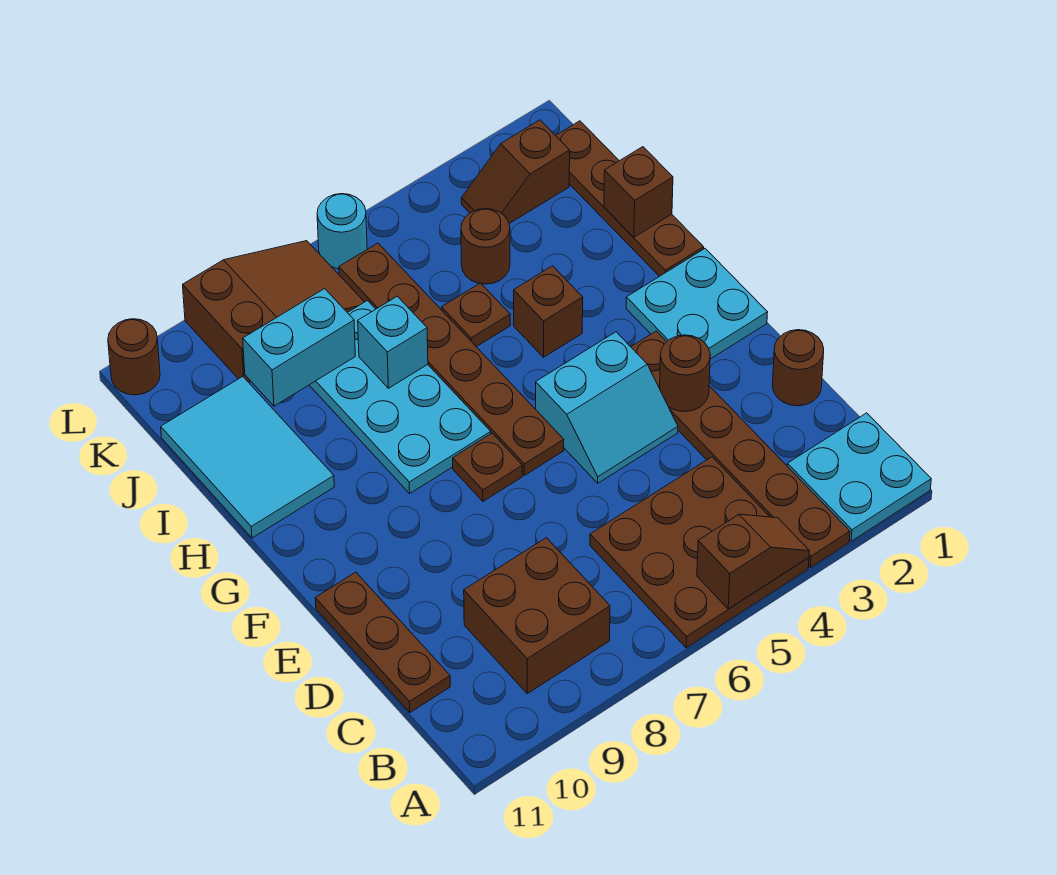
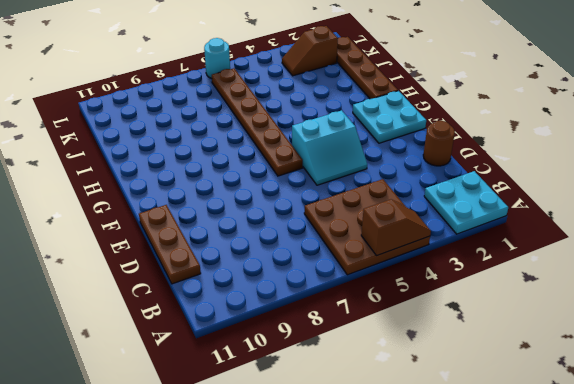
none -> brown 1x6 plate [631,331,850,568]
none -> brown 2x2 brick [464,538,610,694]
none -> brown 1x1 plate [453,433,522,501]

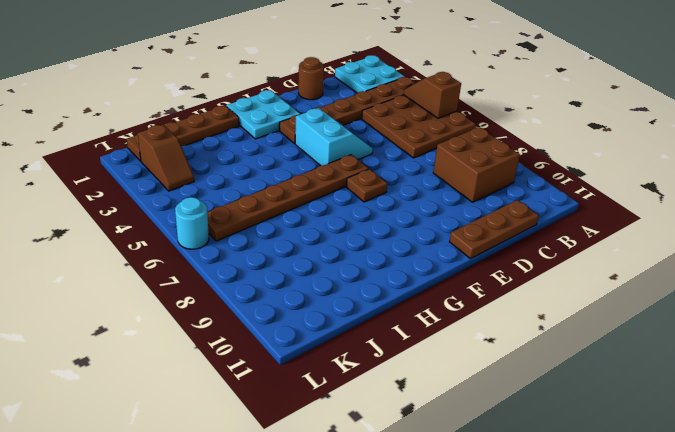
none -> cyan 2x4 plate [309,301,491,493]
none -> brown 1x1 brick [514,266,583,357]
none -> cyan 2x3 tile [161,376,334,538]

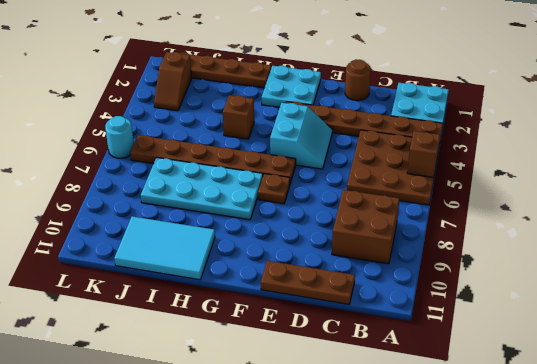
none -> brown 1x1 plate [442,283,510,347]
none -> brown 1x1 round brick [461,209,510,284]
none -> brown 2x3 slope [183,241,364,382]

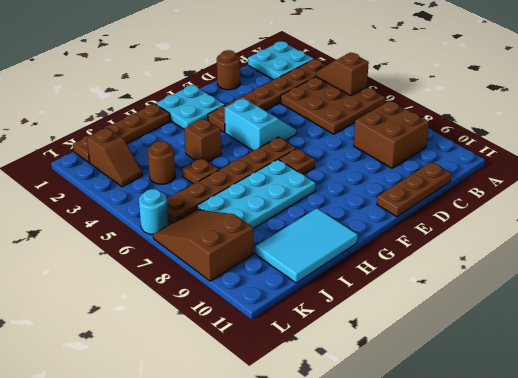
none -> brown 1x1 round brick [108,319,160,395]
none -> brown 1x1 round brick [660,335,710,412]
none -> brown 1x1 brick [604,147,673,237]

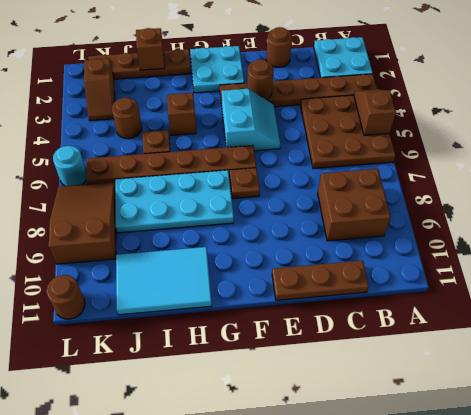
none -> cyan 1x1 brick [358,296,428,388]
none -> cyan 1x2 brick [243,289,355,406]

